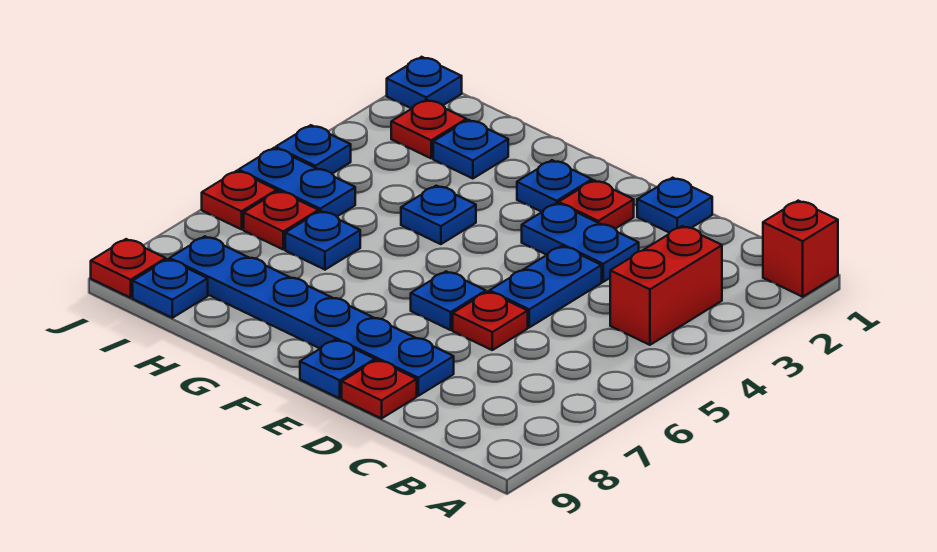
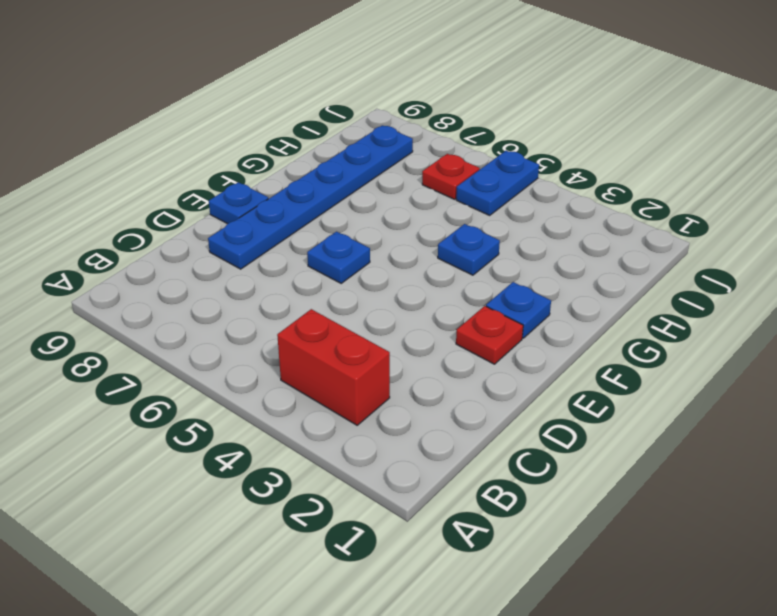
none -> red 1x1 brick [763,201,838,297]
none -> blue 1x1 plate [637,178,712,233]
none -> blue 1x2 plate [522,203,639,282]

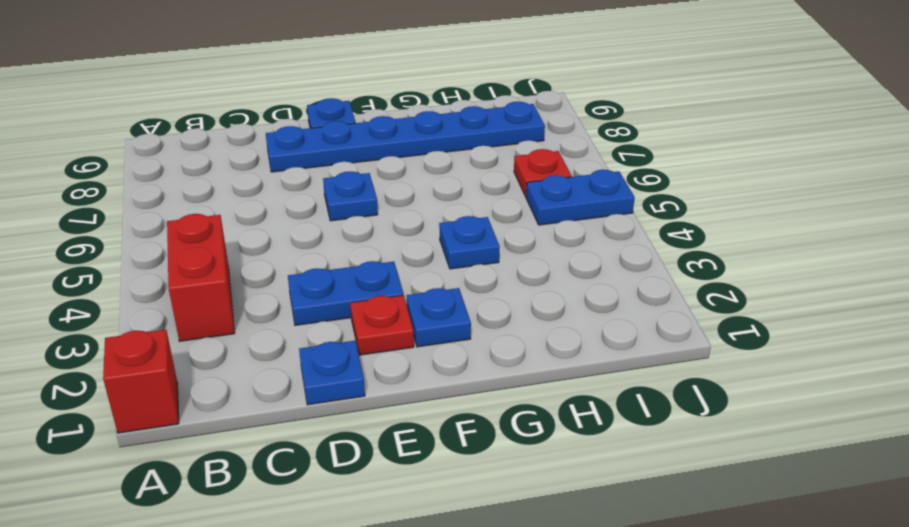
none -> blue 1x2 plate [490,246,602,327]
none -> red 1x1 plate [453,292,528,350]
none -> red 1x1 plate [342,360,417,419]

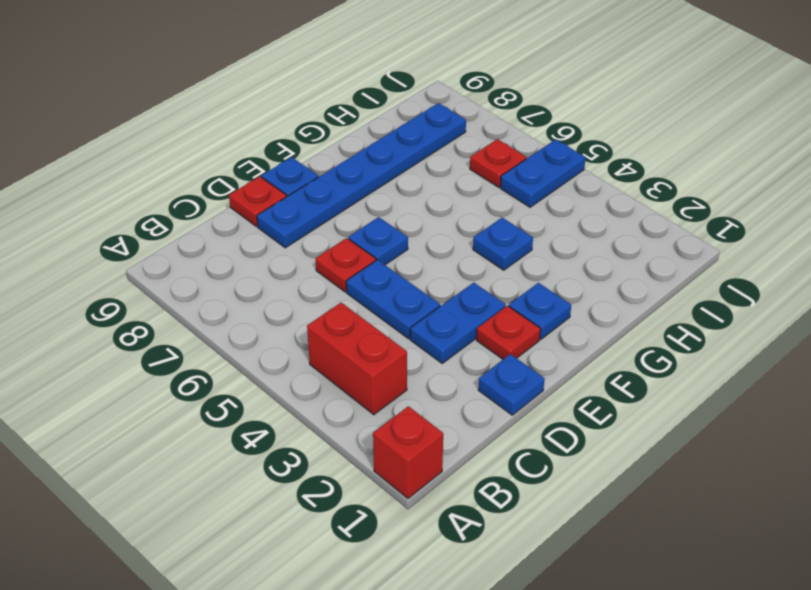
none -> blue 1x1 plate [433,120,508,179]
none -> blue 1x1 plate [285,211,360,270]
none -> red 1x1 plate [391,100,466,158]

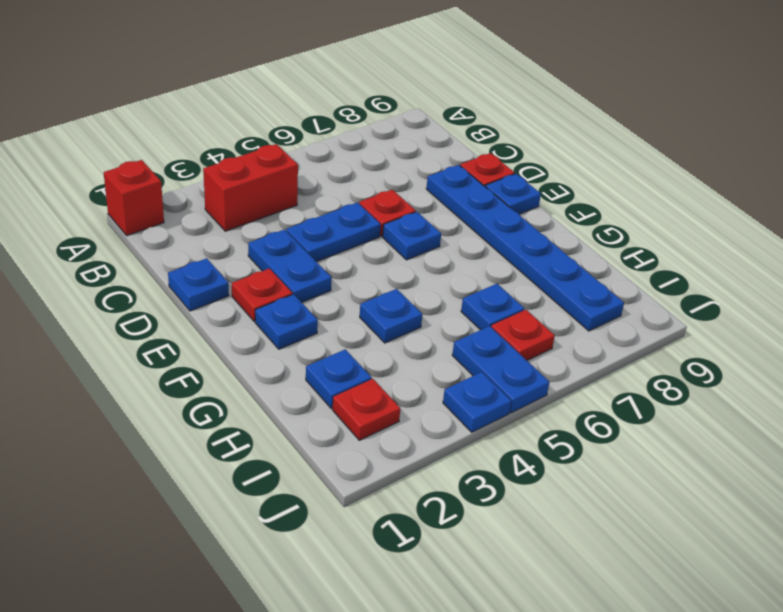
none -> blue 1x1 plate [133,259,208,318]
none -> blue 1x1 plate [387,57,462,109]
none -> red 1x1 plate [202,171,277,229]

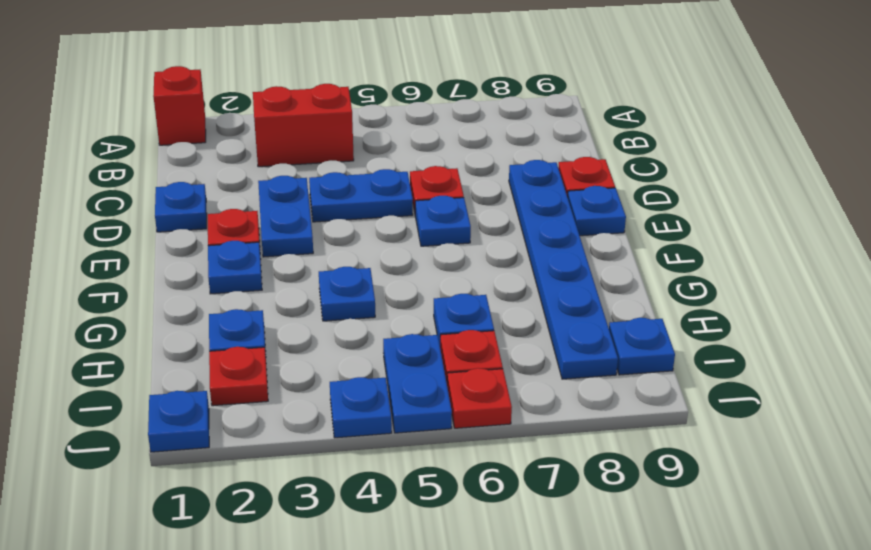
none -> red 1x1 plate [91,239,166,298]

